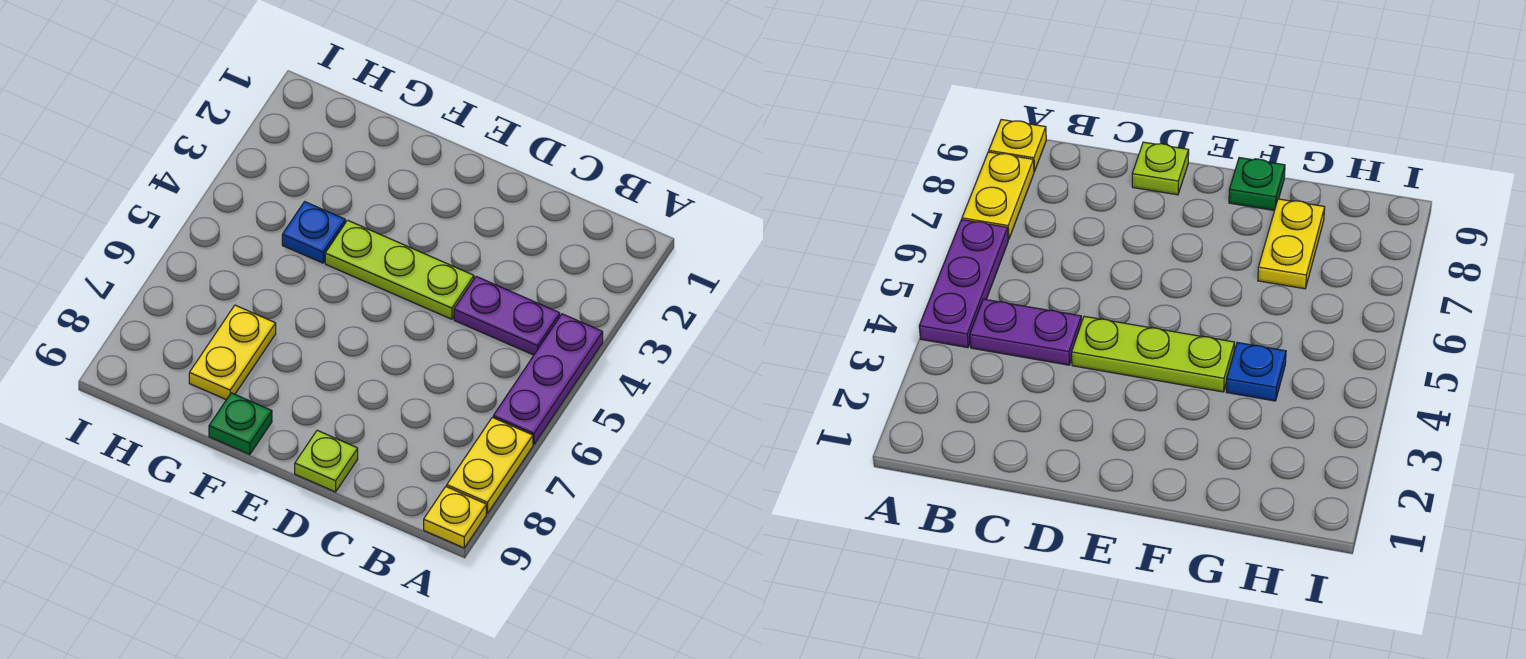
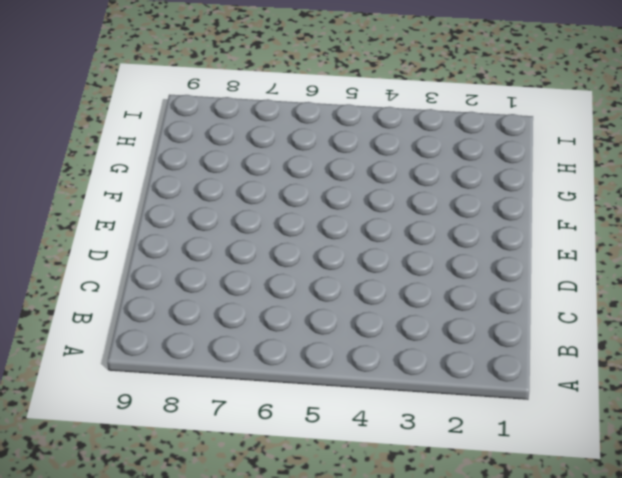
none -> purple 1x3 plate [493,314,603,444]
none -> yellow 1x2 plate [447,417,533,514]

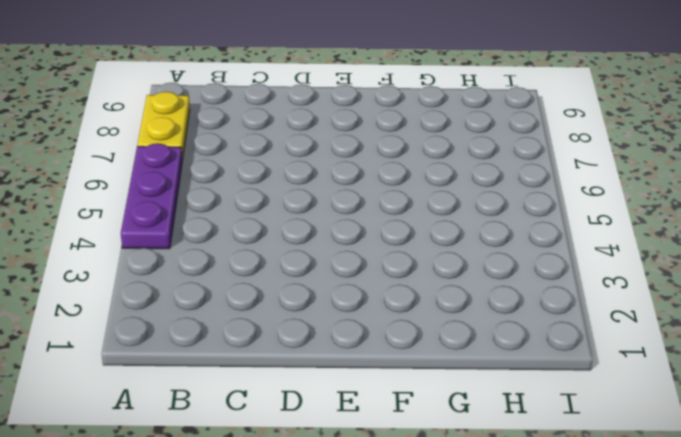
none -> yellow 1x1 plate [424,487,486,548]
none -> purple 1x2 plate [454,276,560,355]

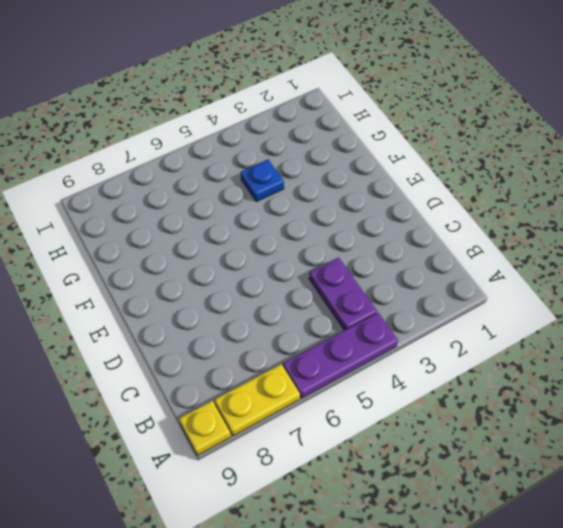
none -> lime 1x3 plate [325,220,474,319]
none -> lime 1x1 plate [295,430,358,492]

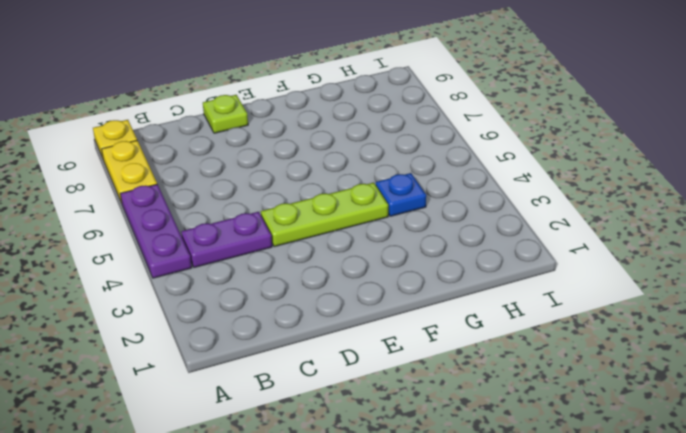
none -> green 1x1 plate [209,393,272,455]
none -> yellow 1x2 plate [189,305,276,400]

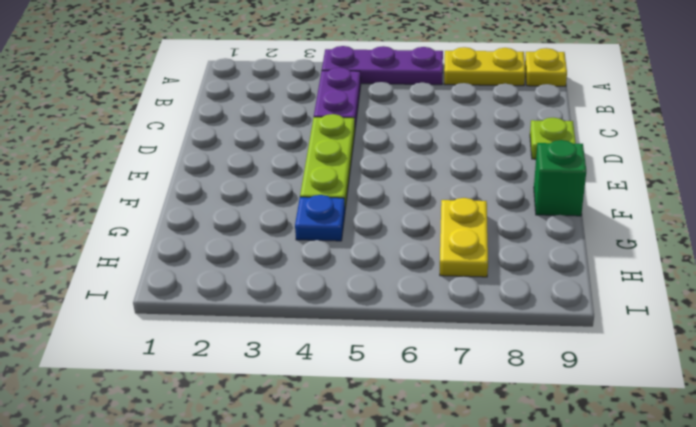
green 1x1 brick [534,140,586,216] -> green 1x1 plate [209,393,272,455]
yellow 1x2 plate [440,198,488,277] -> yellow 1x2 plate turned to [189,305,276,400]

